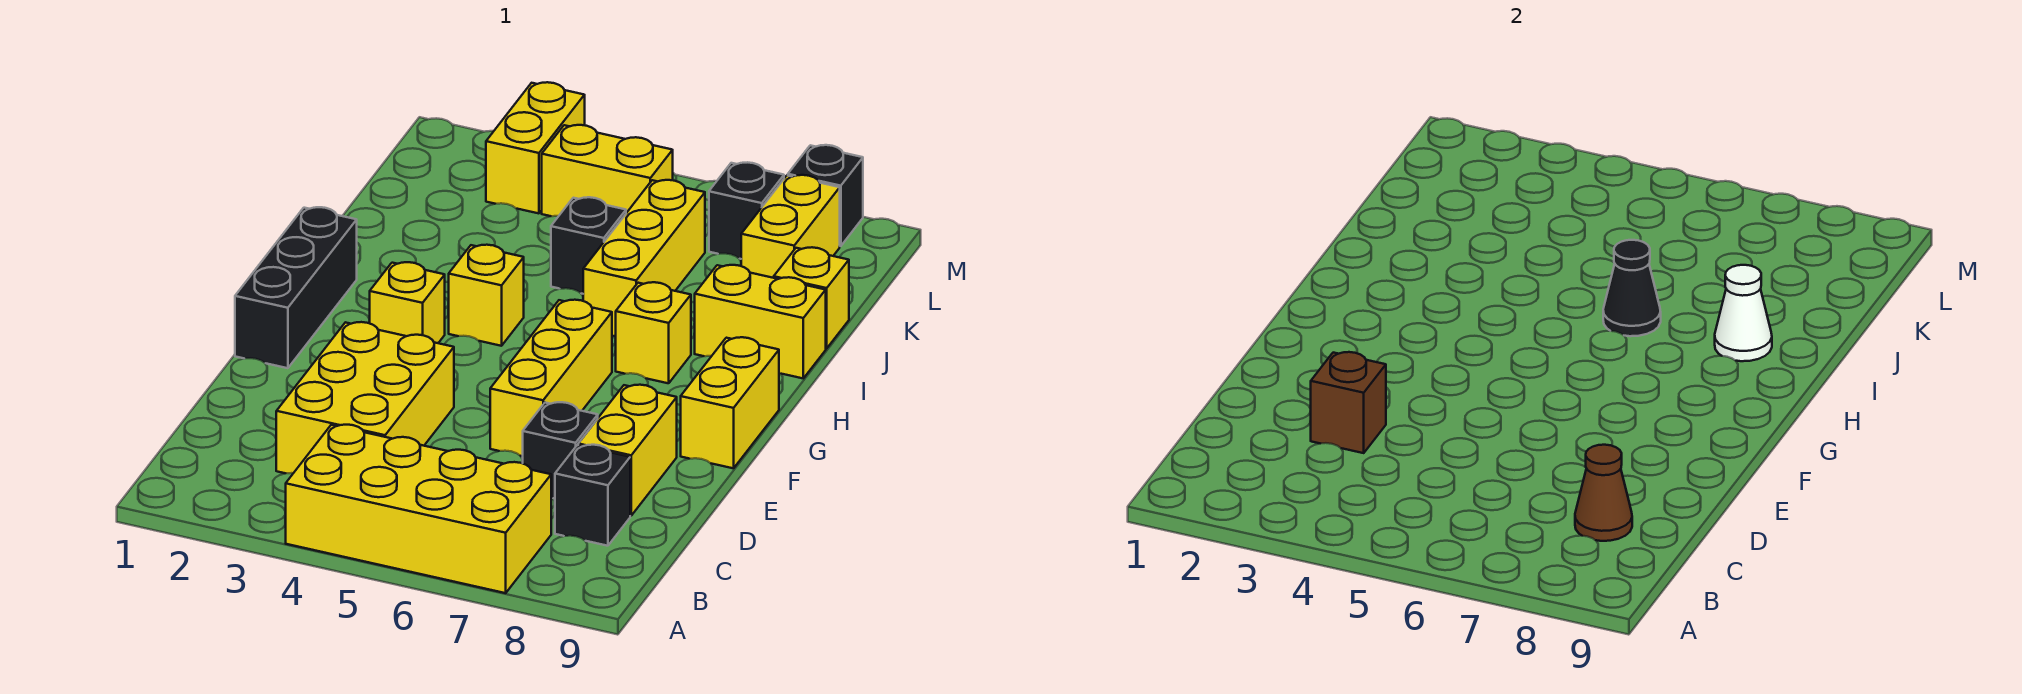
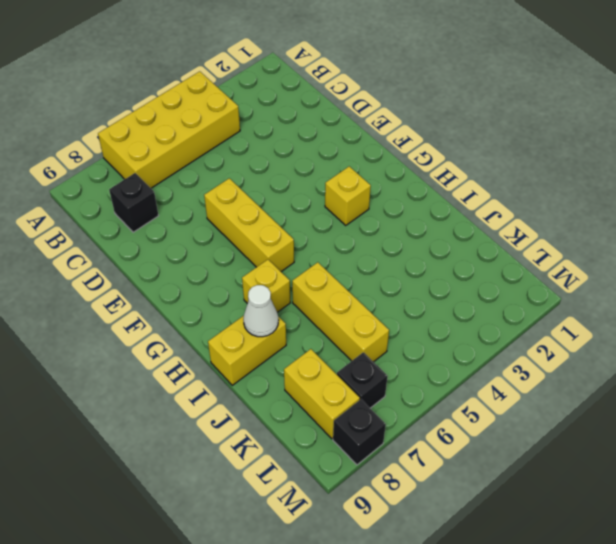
none -> yellow 2x3 brick [276,322,454,473]
none -> black 1x1 brick [523,402,598,499]
none -> yellow 1x2 brick [578,385,677,516]

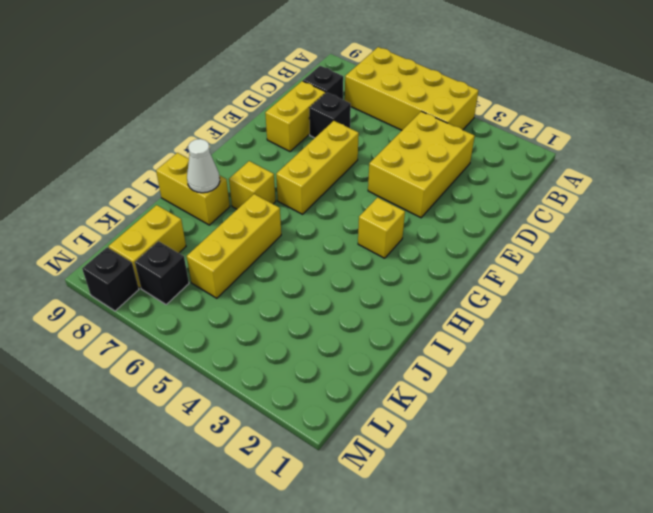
none -> black 1x3 brick [235,207,357,368]
none -> yellow 1x2 brick [681,337,779,468]
none -> yellow 1x1 brick [449,245,524,346]

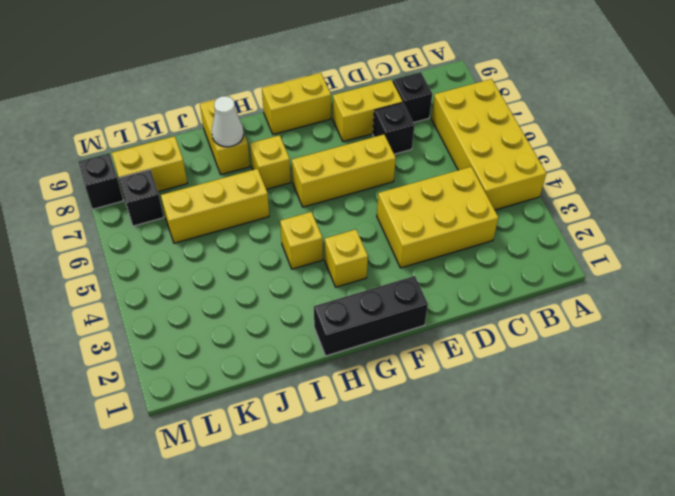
none -> black 1x1 brick [551,197,626,294]
none -> yellow 1x1 brick [774,247,849,349]
none -> yellow 1x2 brick [486,82,585,213]

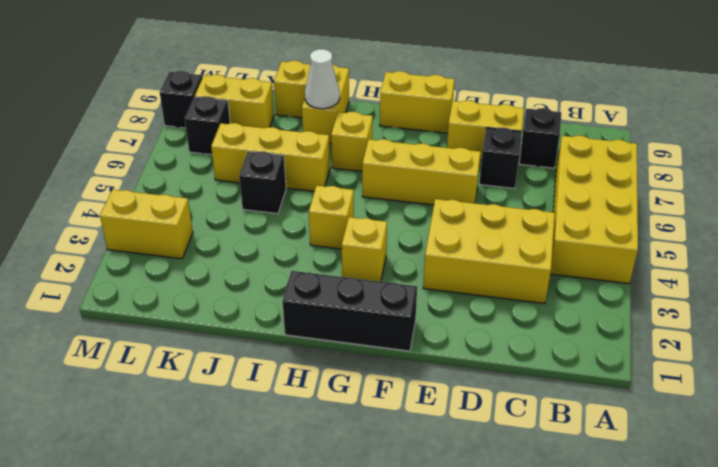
none -> yellow 1x2 brick [542,125,673,216]
none -> brown 1x1 cone [1575,445,1632,541]
none -> brown 1x1 brick [1311,352,1386,453]

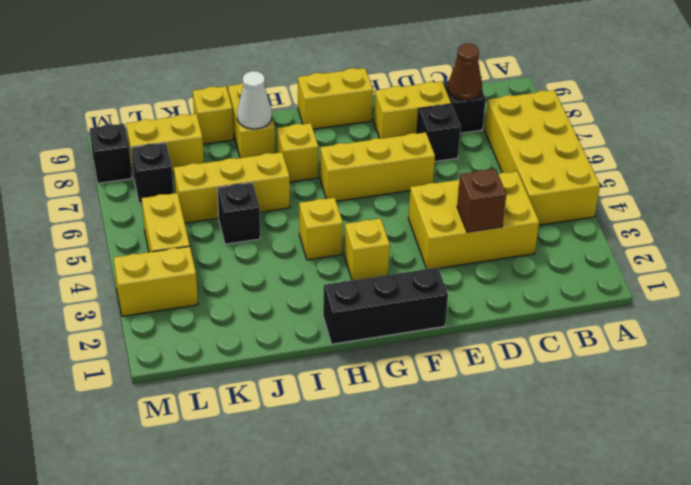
none -> black 1x1 cone [1603,240,1661,336]

